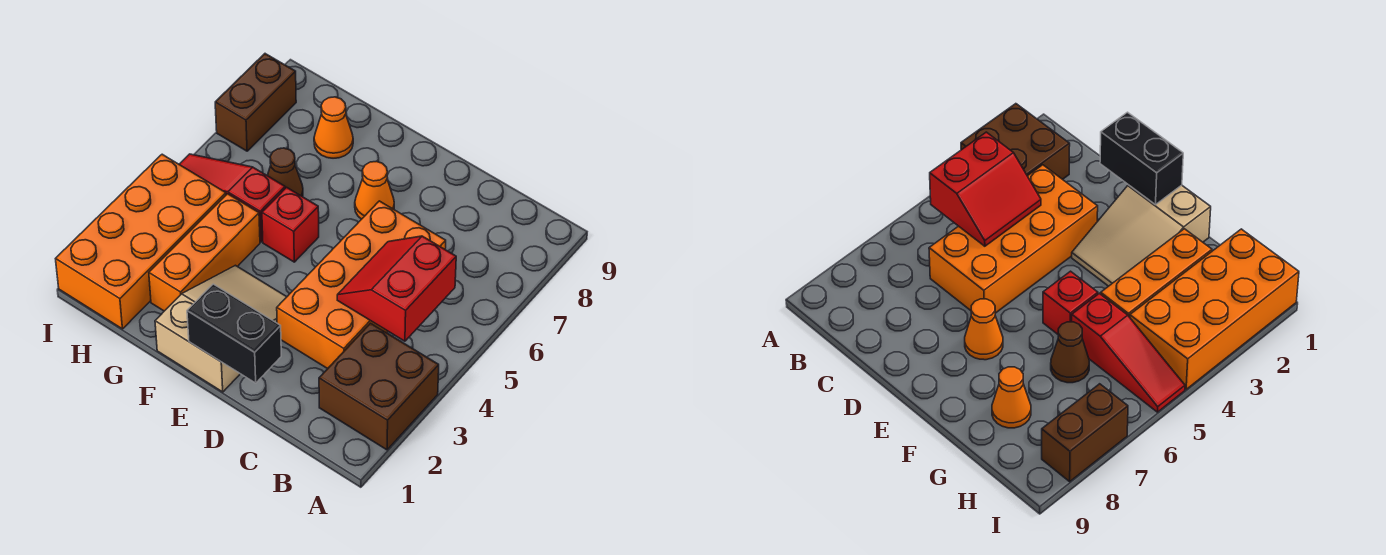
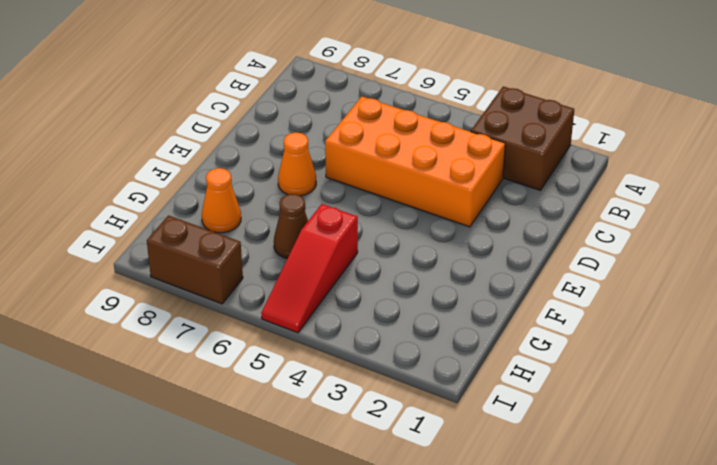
none -> tan 2x3 slope [155,265,286,392]
none -> red 1x1 brick [262,187,319,262]
none -> orange 1x3 brick [149,194,260,311]

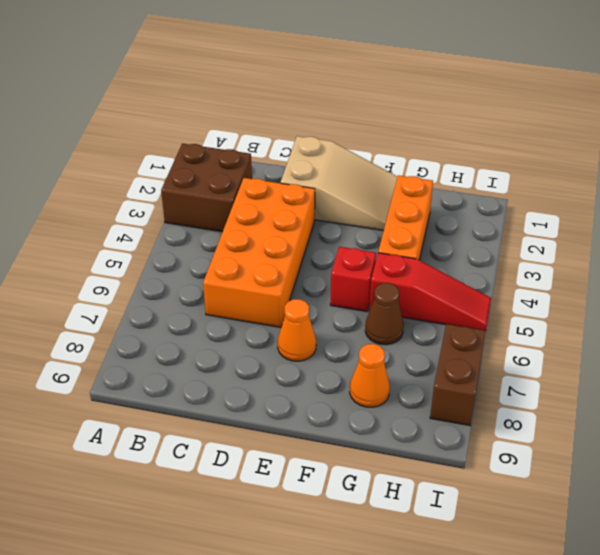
tan 2x3 slope [280,136,397,231] -> tan 2x3 slope turned to [155,265,286,392]
none -> orange 2x4 brick [56,154,226,329]
none -> red 2x2 slope [337,236,456,341]
none -> black 1x2 brick [187,284,281,383]

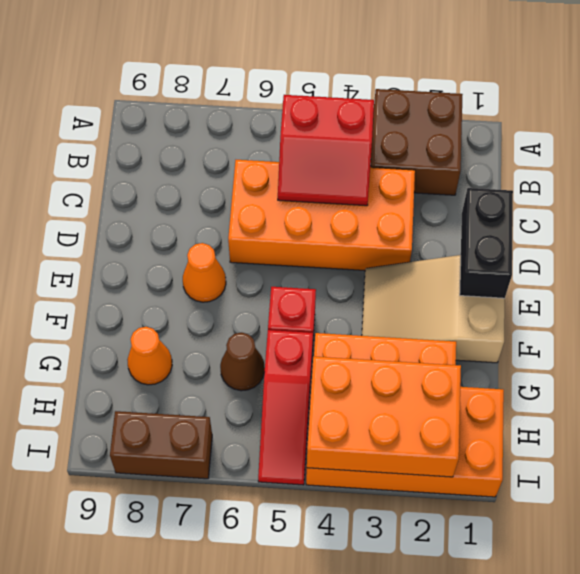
orange 2x3 brick [307,357,461,477] -> none

